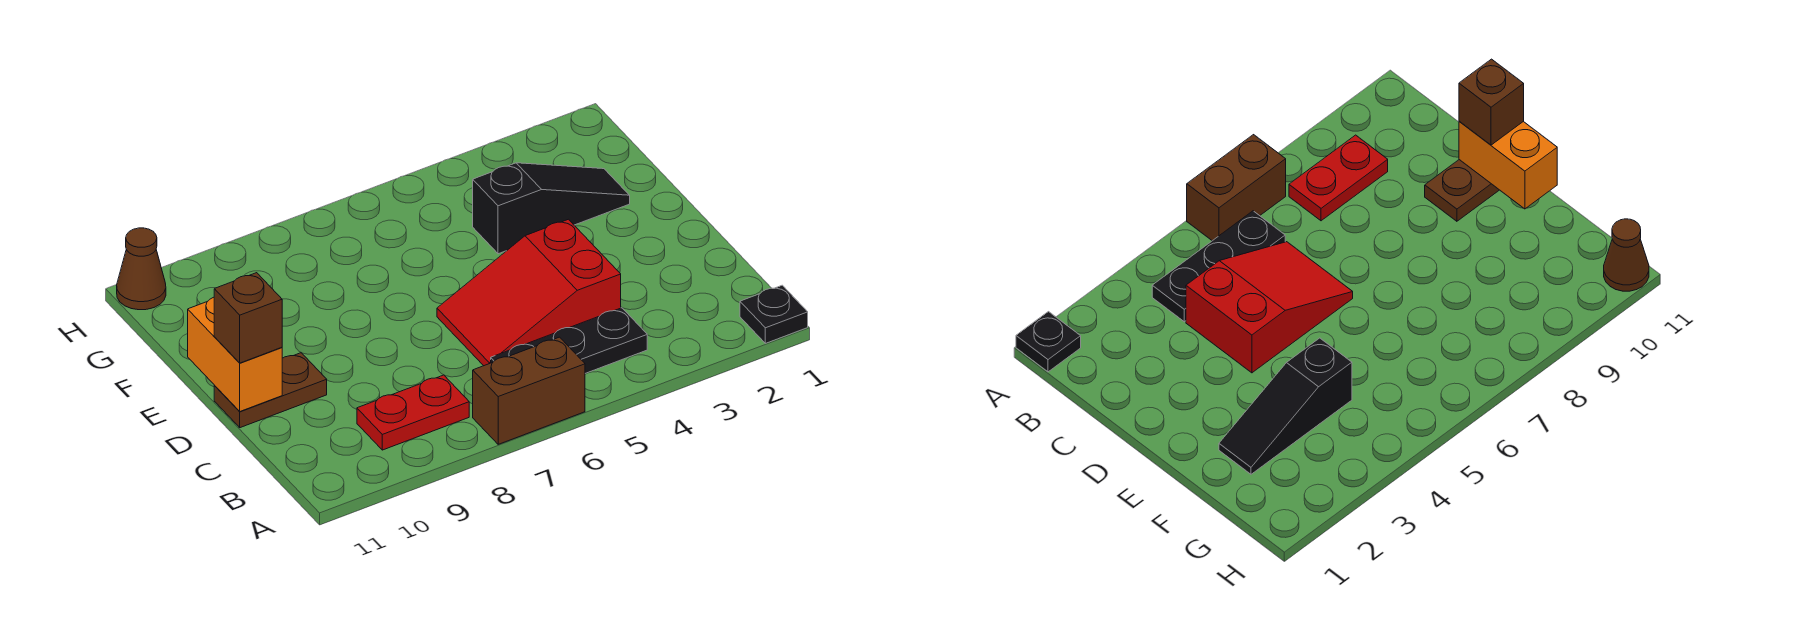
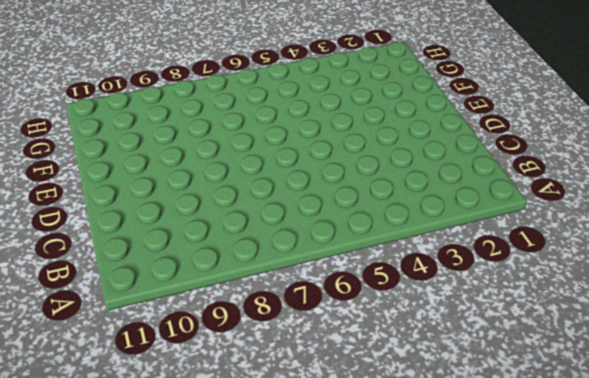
none -> black 1x1 plate [740,285,808,343]
none -> brown 1x2 brick [473,337,585,444]

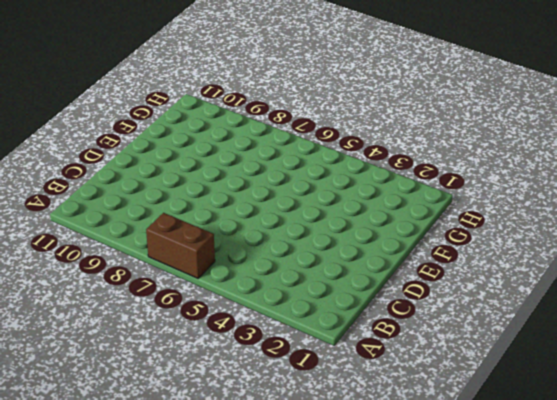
none -> black 1x1 plate [740,285,808,343]
none -> black 1x3 plate [491,308,647,373]

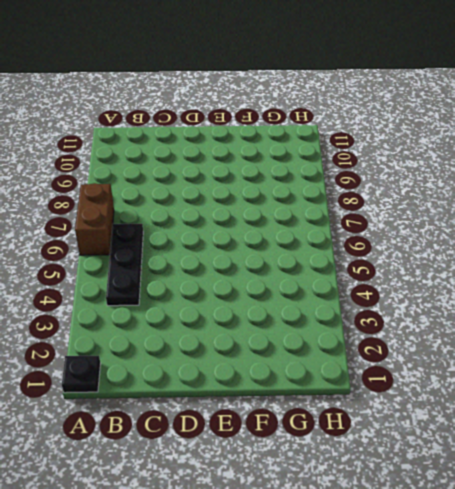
none -> red 1x2 plate [357,375,469,450]
none -> red 2x3 slope [437,219,621,366]

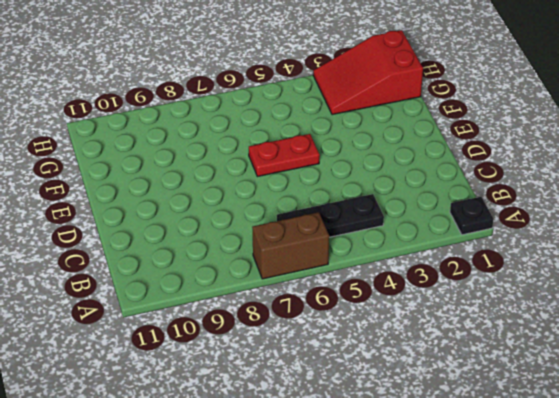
red 1x2 plate [249,134,320,177] -> red 1x2 plate moved to [357,375,469,450]
red 2x3 slope [313,30,423,115] -> red 2x3 slope moved to [437,219,621,366]
none -> brown 1x2 plate [214,353,327,428]
none -> black 1x3 slope [473,163,630,254]

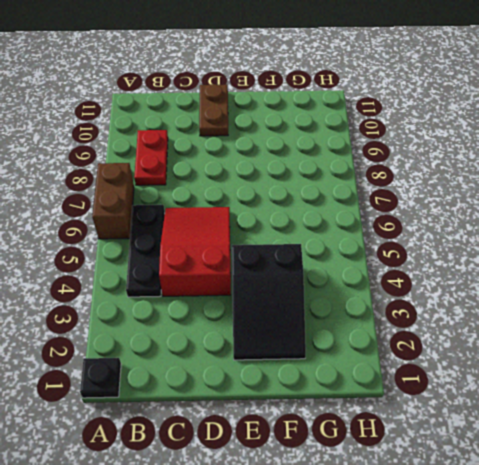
black 2x3 slope [232,244,306,360] -> black 1x3 slope [473,163,630,254]
none -> brown 1x1 cone [117,228,166,310]
none -> orange 1x2 brick [188,297,282,411]

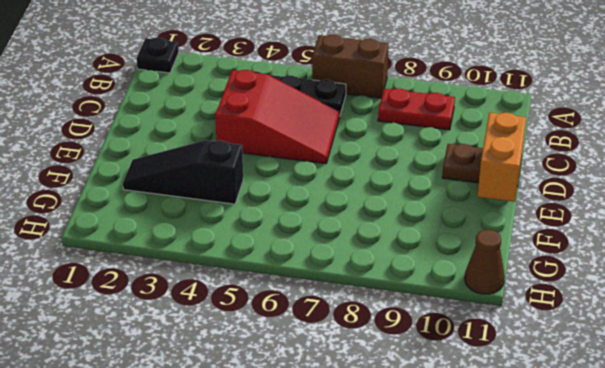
none -> brown 1x1 brick [214,273,282,363]

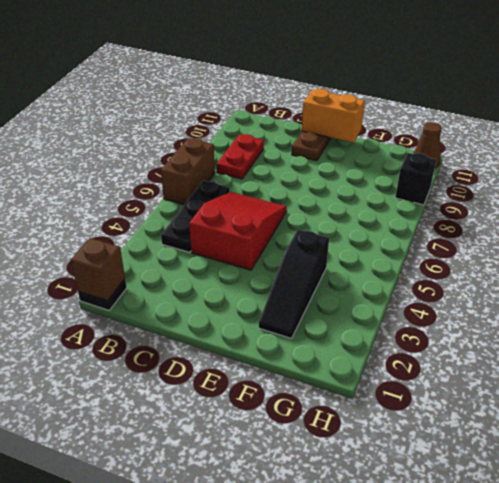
brown 1x1 brick [71,238,125,301] -> brown 1x1 brick moved to [214,273,282,363]
black 1x1 brick [395,153,436,205] -> none

